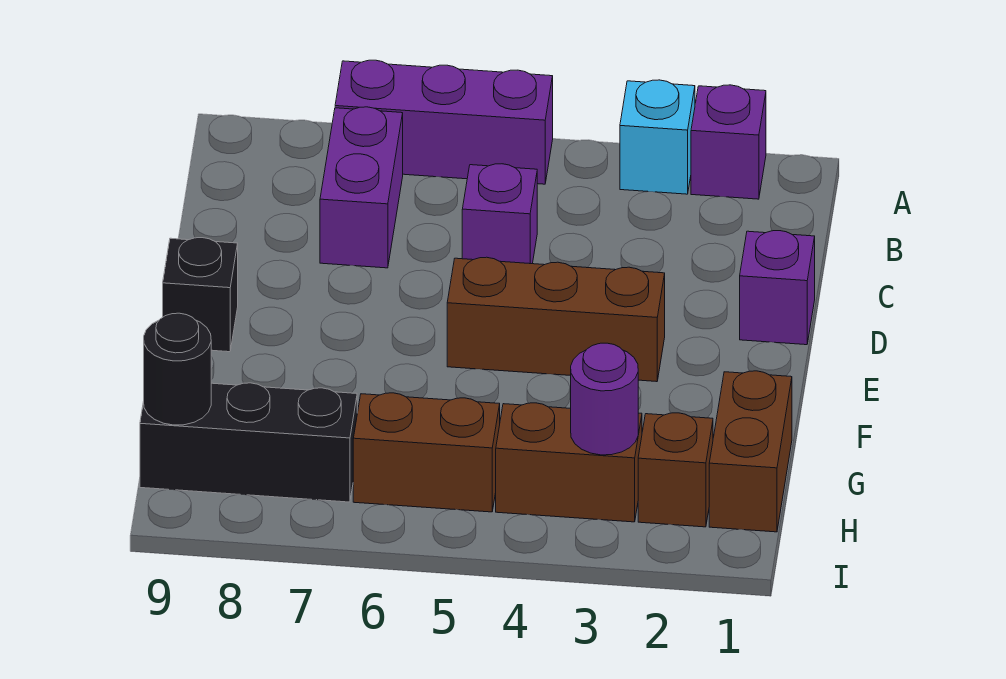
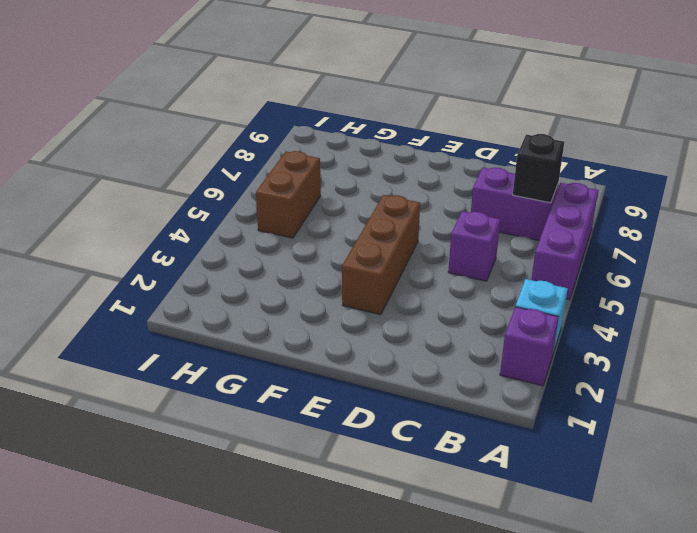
black 1x1 brick [513,134,564,203] -> black 1x1 brick moved to [163,238,238,352]
none -> purple 1x1 brick [740,231,815,345]
none -> brown 1x2 brick [709,371,792,532]
none -> brown 1x1 brick [638,413,713,527]

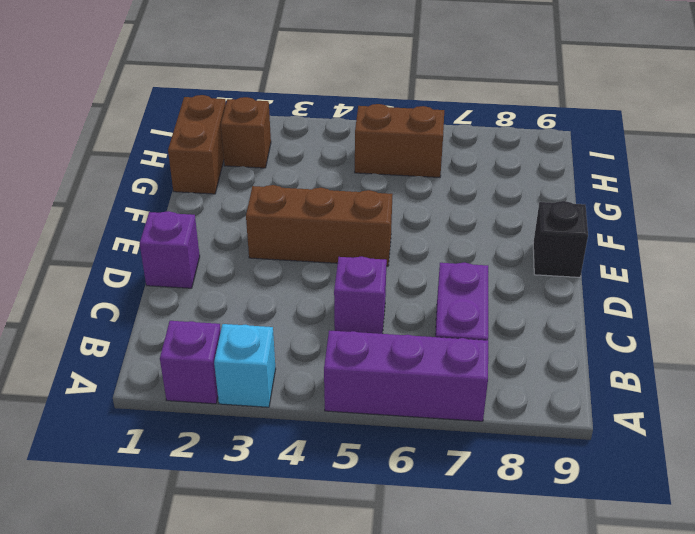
none -> brown 1x2 brick [496,403,642,522]
none -> black 1x3 brick [140,383,357,502]
none -> purple 1x1 round brick [571,343,638,455]

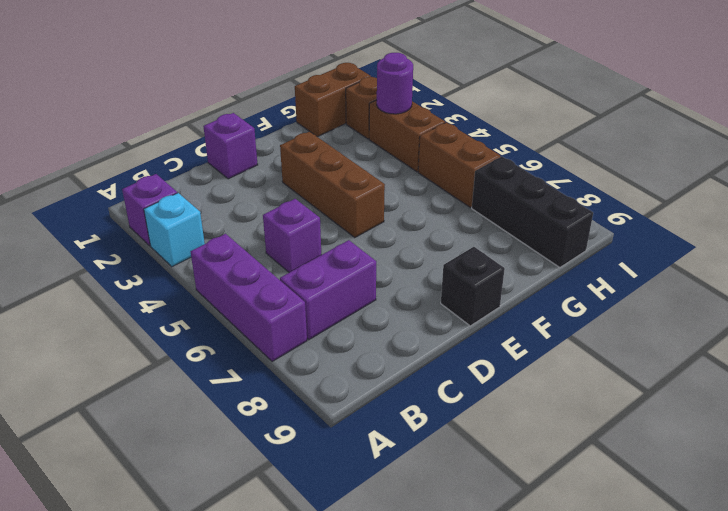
none -> black 1x1 round brick [144,313,211,425]

